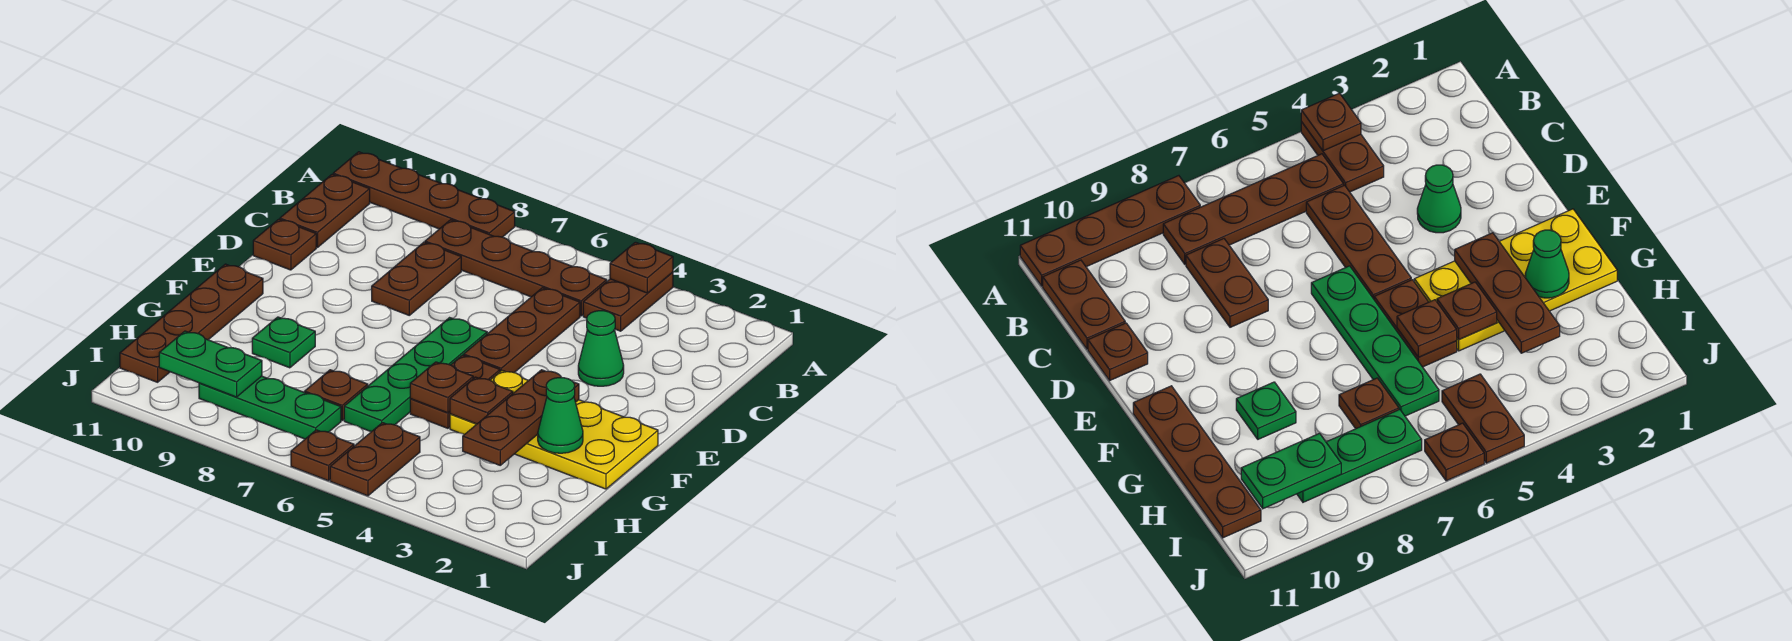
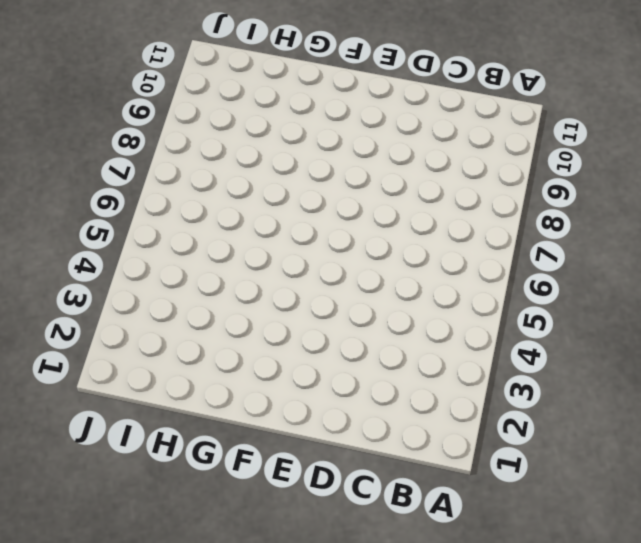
none -> brown 1x2 plate [583,272,673,331]
none -> brown 1x4 plate [333,152,515,237]
none -> brown 1x4 plate [425,220,607,316]

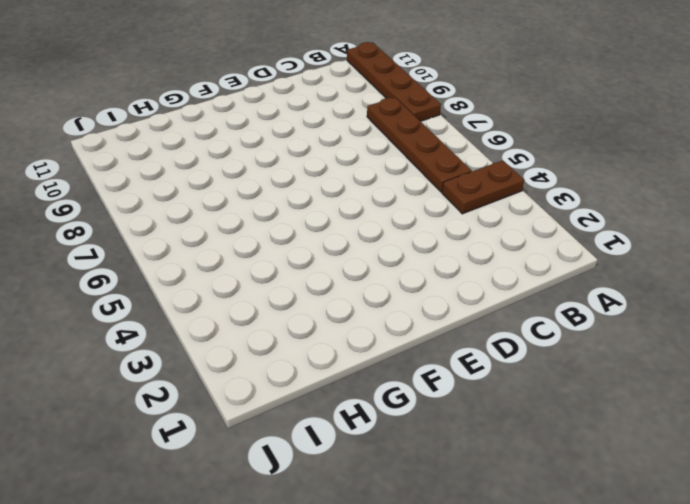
none -> brown 1x2 plate [280,174,370,248]
none -> brown 1x3 plate [464,288,580,373]
none -> brown 1x2 plate [372,242,461,315]

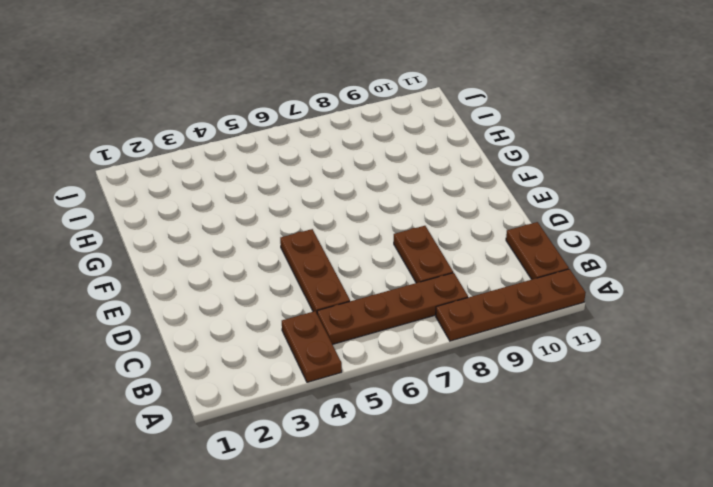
none -> green 1x1 cone [578,311,624,386]
none -> brown 1x1 plate [253,219,316,270]
none -> green 1x4 plate [344,318,487,432]

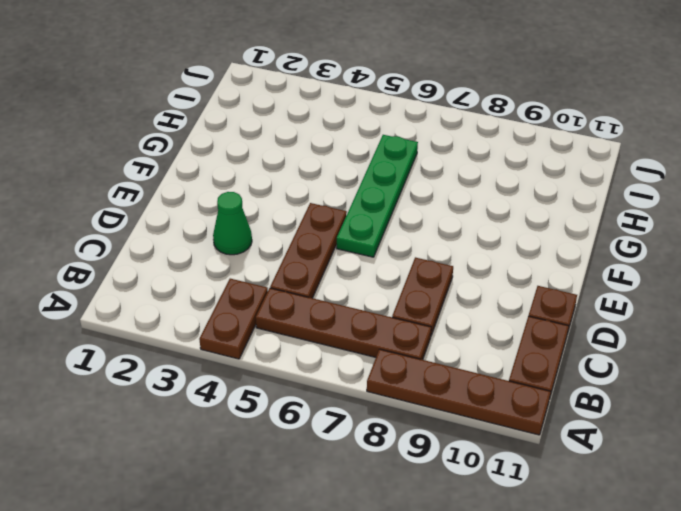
none -> yellow 2x4 plate [450,370,658,489]
none -> brown 1x2 plate [410,355,500,428]
none -> brown 1x4 plate [120,264,263,382]

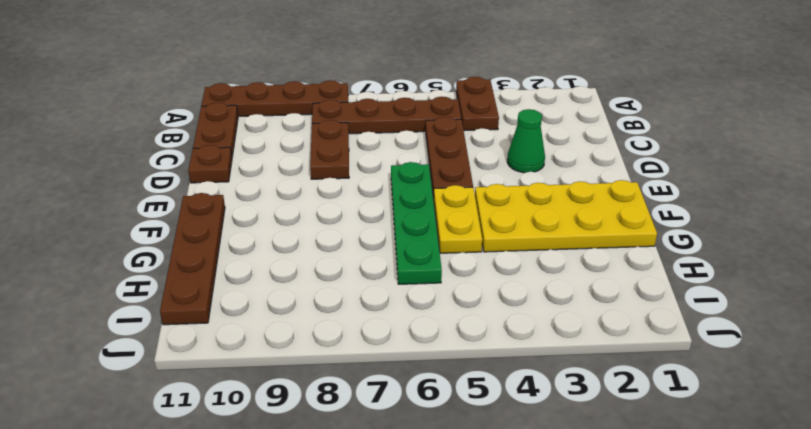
yellow 1x2 plate [433,185,482,253] -> brown 1x2 plate [410,355,500,428]
none -> green 1x1 plate [252,317,315,368]
none -> brown 1x1 plate [305,370,368,420]
none -> brown 1x2 plate [330,423,420,496]

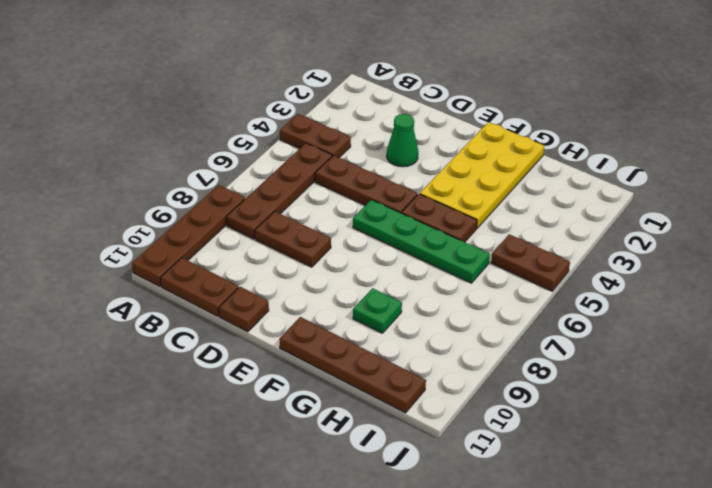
none -> brown 1x1 plate [305,370,368,420]
none -> green 1x3 plate [199,376,341,439]
none -> brown 1x1 plate [291,430,354,481]

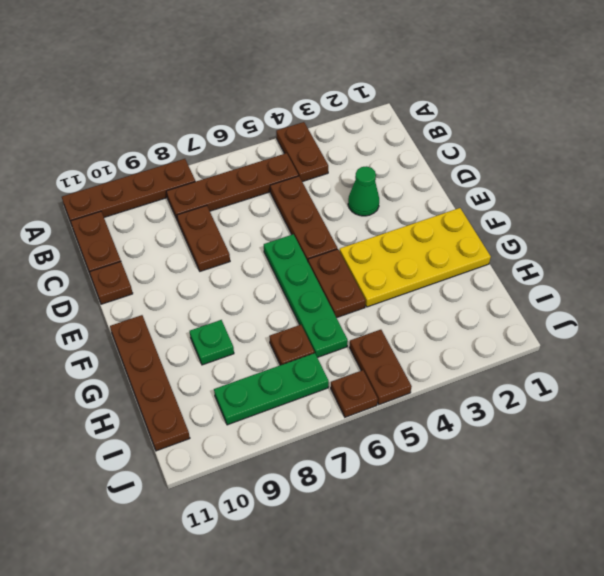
none -> brown 1x1 plate [610,242,673,293]
none -> brown 1x3 plate [463,370,579,465]
none -> green 1x1 cone [538,378,583,453]

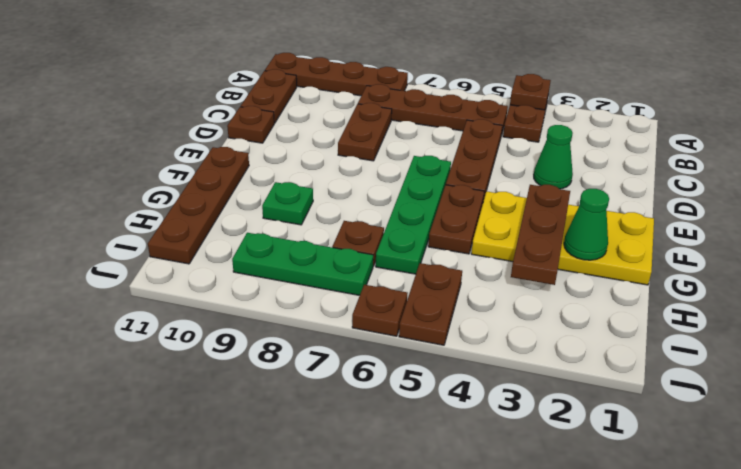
none -> brown 1x1 plate [450,377,513,424]
none -> brown 1x1 plate [410,362,473,413]
none -> green 1x2 plate [159,331,262,397]

